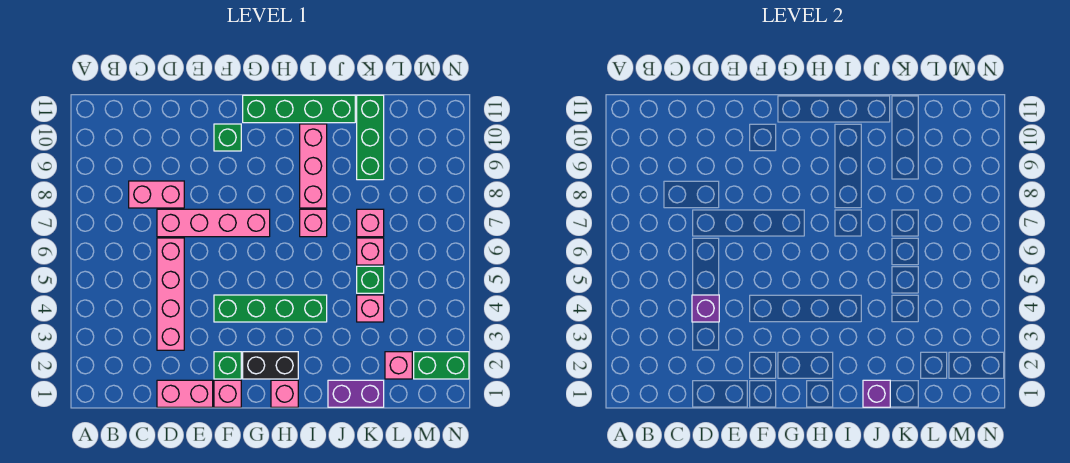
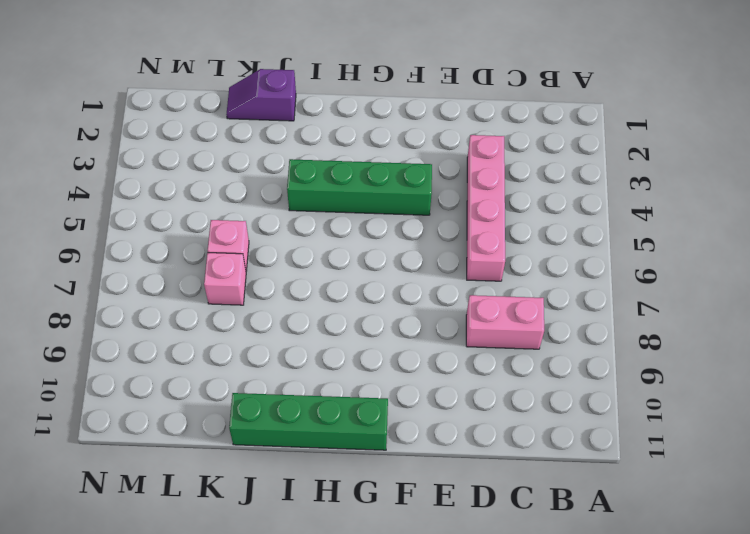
purple 1x2 slope [226,69,296,121] -> purple 1x2 brick [328,380,384,407]
none -> pink 1x2 brick [157,380,213,407]
none -> pink 1x4 brick [157,209,270,237]
none -> pink 1x1 brick [214,380,241,407]

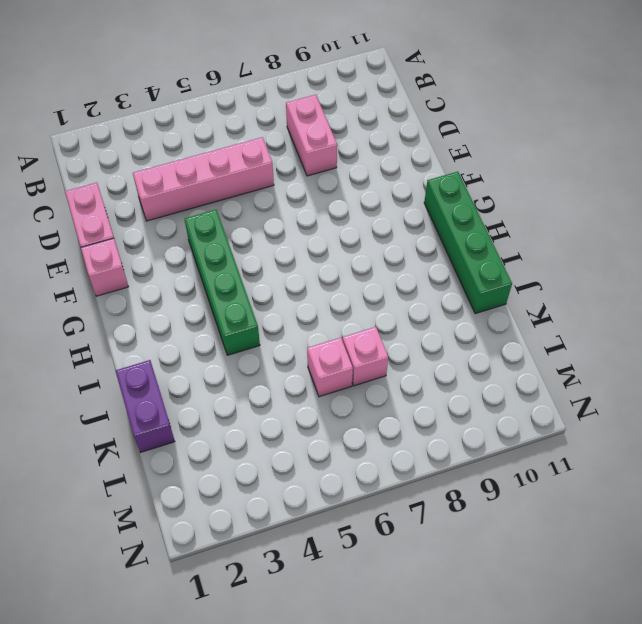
none -> pink 1x4 brick [157,209,270,237]
none -> green 1x1 brick [214,352,241,379]
none -> green 1x1 brick [214,124,241,151]

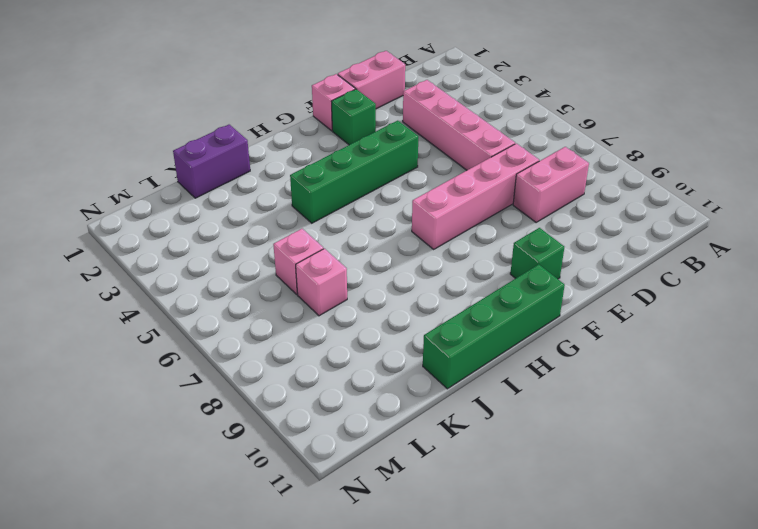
none -> black 1x2 brick [243,352,298,379]
none -> pink 1x1 brick [271,380,298,407]
none -> pink 1x1 brick [300,209,327,237]

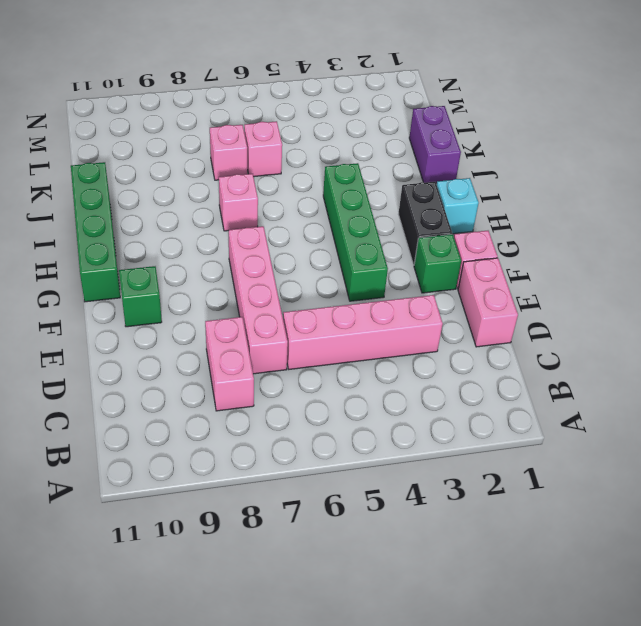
cyan 1x1 brick [437,178,479,234] -> pink 1x1 brick [271,380,298,407]
none -> pink 1x3 brick [300,124,327,208]
none -> pink 1x1 brick [357,295,384,322]
none -> green 1x1 brick [357,266,384,293]

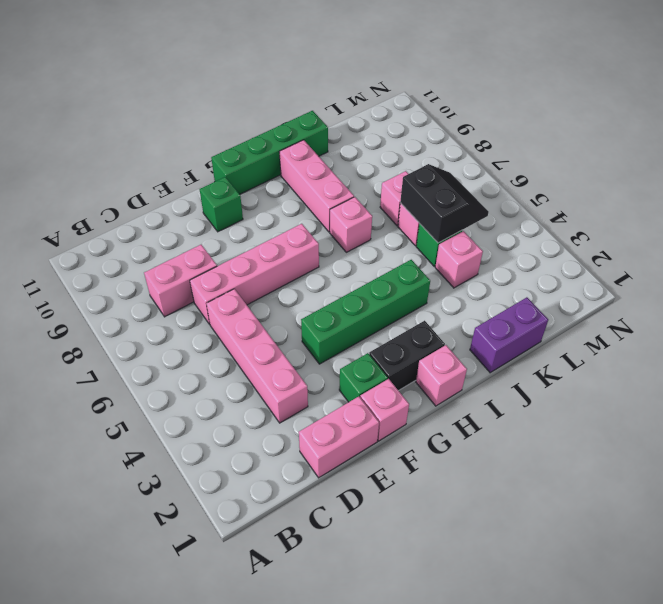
black 2x2 slope [400,164,489,243] -> none
none -> green 1x3 brick [357,95,384,180]
none -> pink 1x1 brick [385,352,412,379]
none -> green 1x2 brick [414,352,469,379]

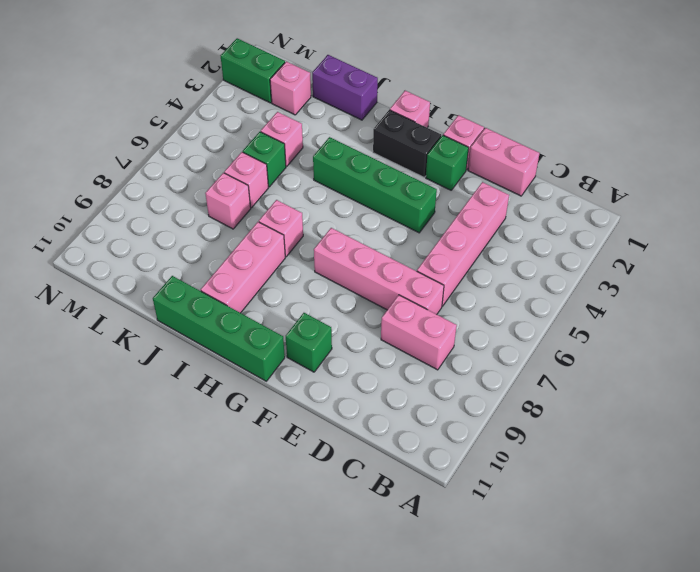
none -> green 1x3 brick [357,95,384,180]
none -> purple 1x1 brick [692,295,719,322]
none -> purple 1x1 brick [863,380,890,407]

